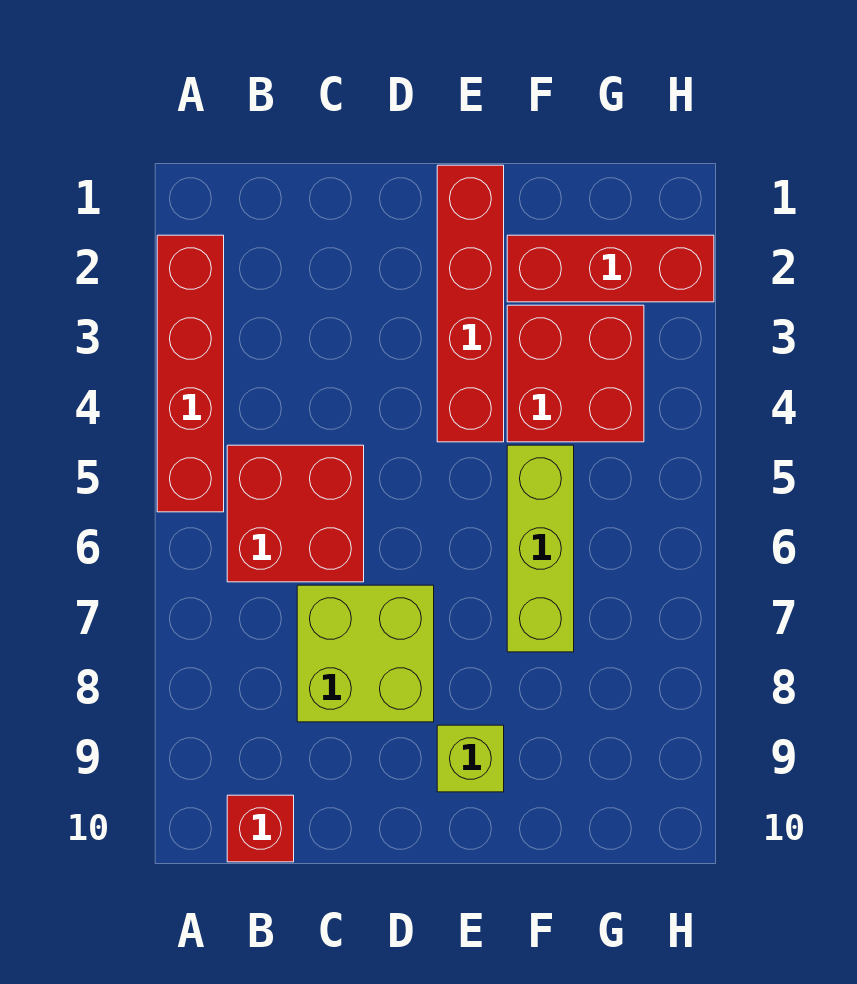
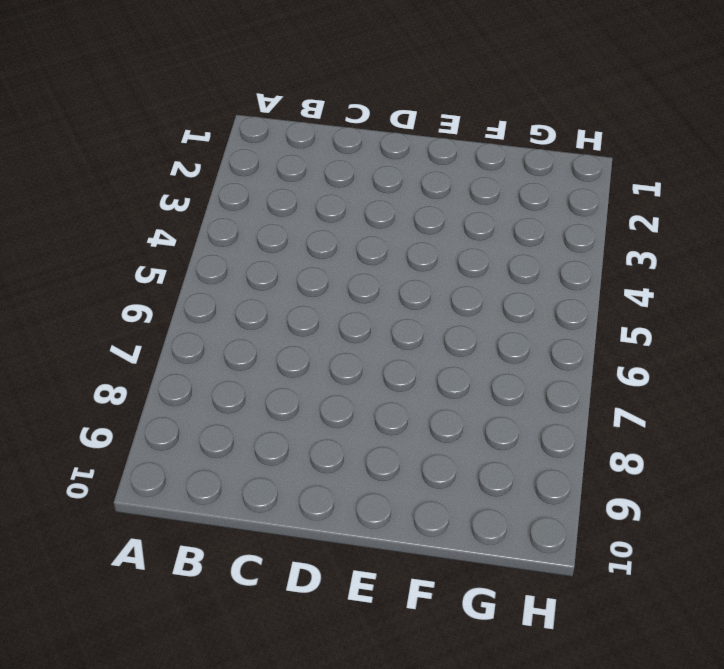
none -> red 1x4 brick [157,235,224,512]
none -> red 2x2 brick [227,445,364,582]

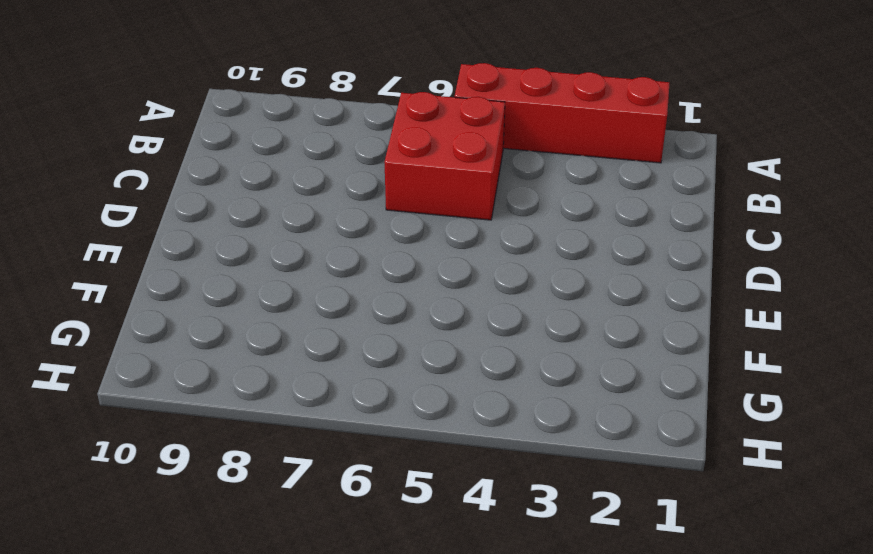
none -> red 1x1 brick [227,795,294,862]
none -> lime 2x2 brick [297,585,434,722]

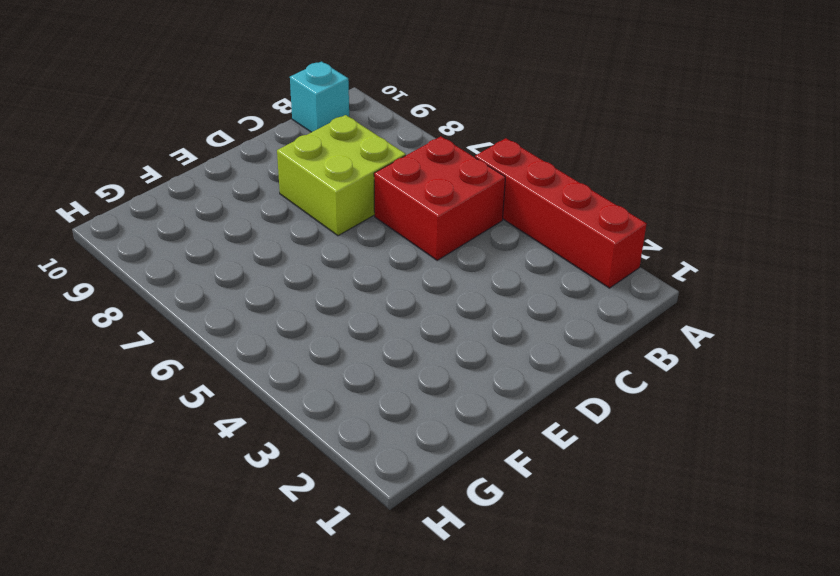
cyan 1x1 brick [290,62,349,132] -> red 1x1 brick [227,795,294,862]
none -> red 1x4 brick [437,165,504,442]
none -> lime 1x1 brick [437,725,504,792]

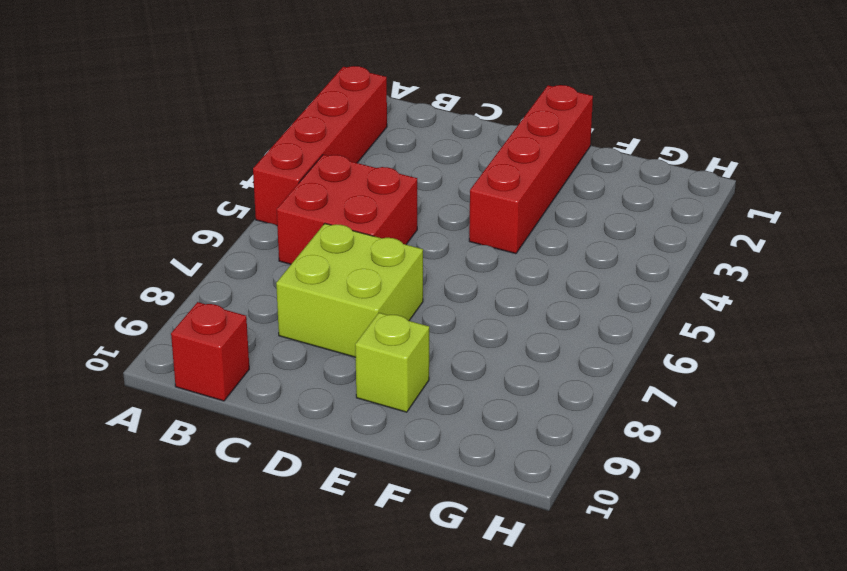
none -> red 1x3 brick [507,235,714,302]
none -> red 2x2 brick [507,305,644,442]

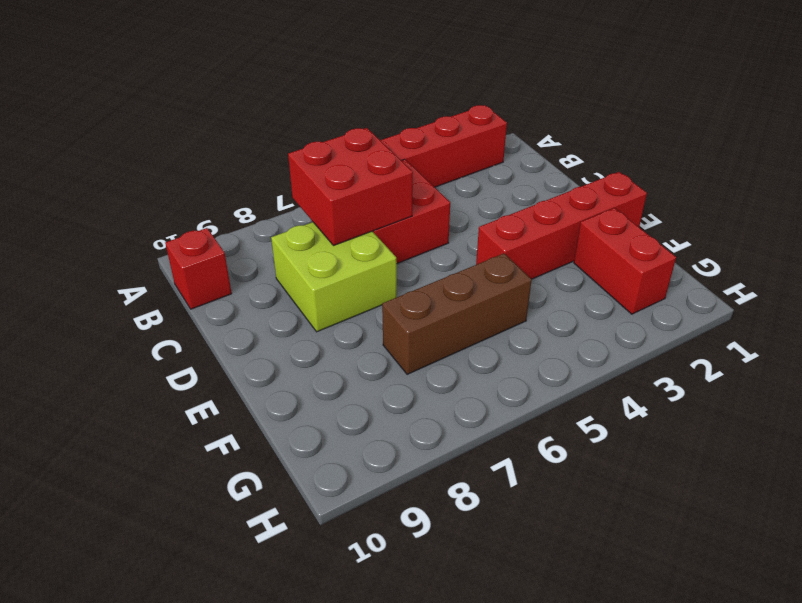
red 2x2 brick [288,128,413,246] -> red 2x2 brick moved to [507,305,644,442]
red 1x2 brick [574,208,676,314] -> red 1x3 brick [507,235,714,302]
brown 1x3 brick [382,254,532,374] -> lime 1x3 brick [507,445,574,652]
none -> lime 1x1 brick [437,725,504,792]

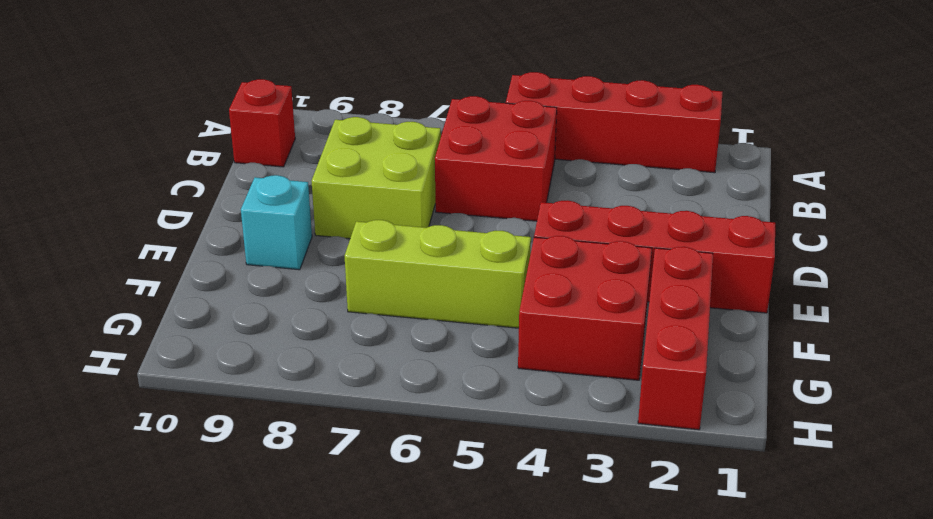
cyan 1x1 brick [241,175,312,270] -> lime 1x1 brick [437,725,504,792]

